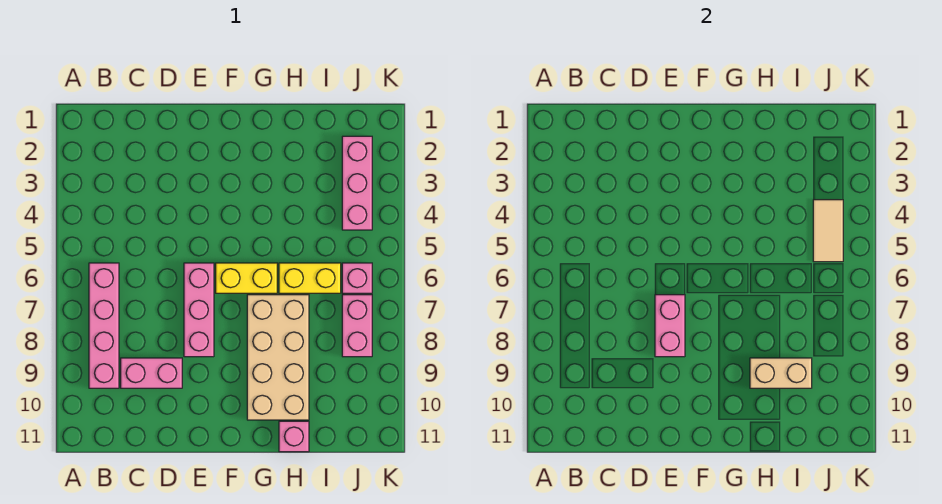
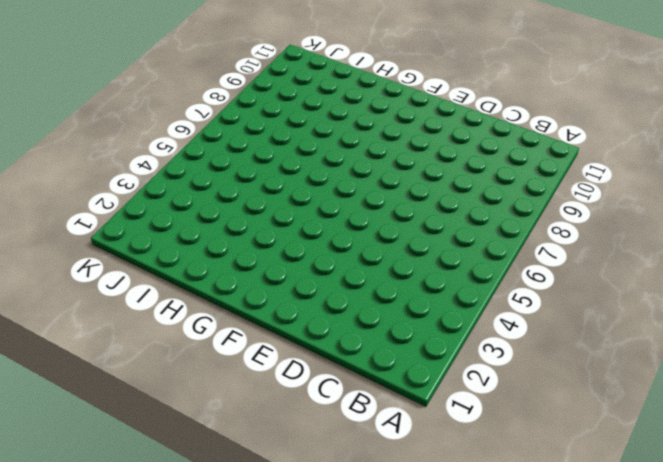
none -> pink 1x4 brick [89,263,119,388]
none -> pink 1x2 brick [121,358,182,388]
none -> pink 1x3 brick [184,263,214,357]

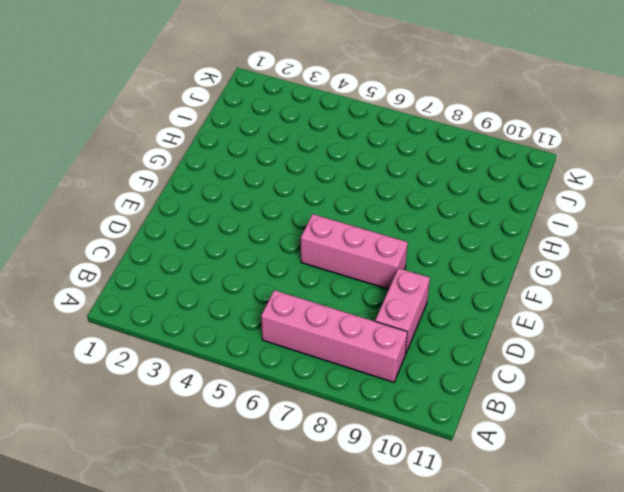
none -> yellow 1x2 brick [216,263,277,293]
none -> tan 2x4 brick [247,295,309,420]
none -> yellow 1x2 brick [279,263,341,293]

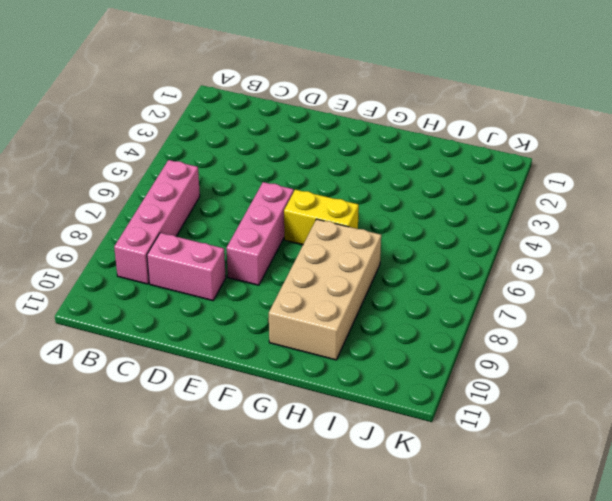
none -> yellow 1x2 brick [279,263,341,293]
none -> pink 1x1 brick [279,421,309,452]
none -> pink 1x3 brick [342,136,372,230]

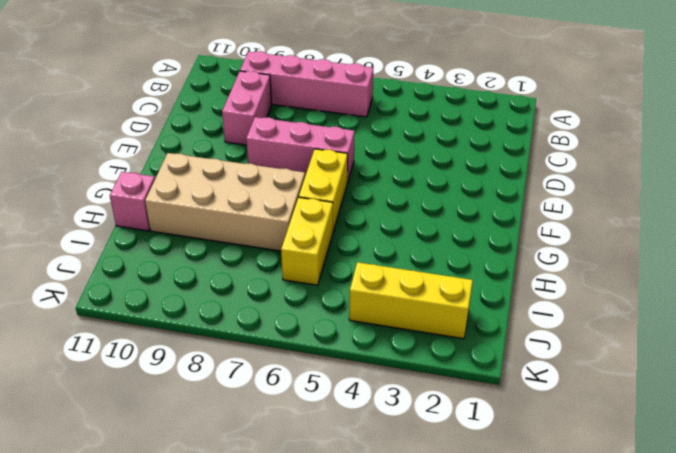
yellow 1x3 brick [349,262,473,339] -> pink 1x3 brick [342,136,372,230]
none -> pink 1x1 brick [342,263,372,293]
none -> pink 1x2 brick [342,295,372,357]
none -> pink 1x2 brick [655,295,685,357]

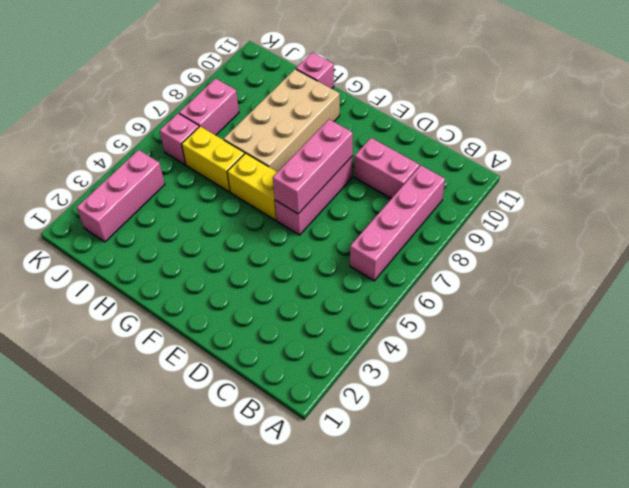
pink 1x3 brick [273,119,353,214] -> pink 1x2 brick [655,295,685,357]
none -> tan 1x2 brick [750,358,812,388]
none -> tan 1x2 tile [813,200,843,262]

